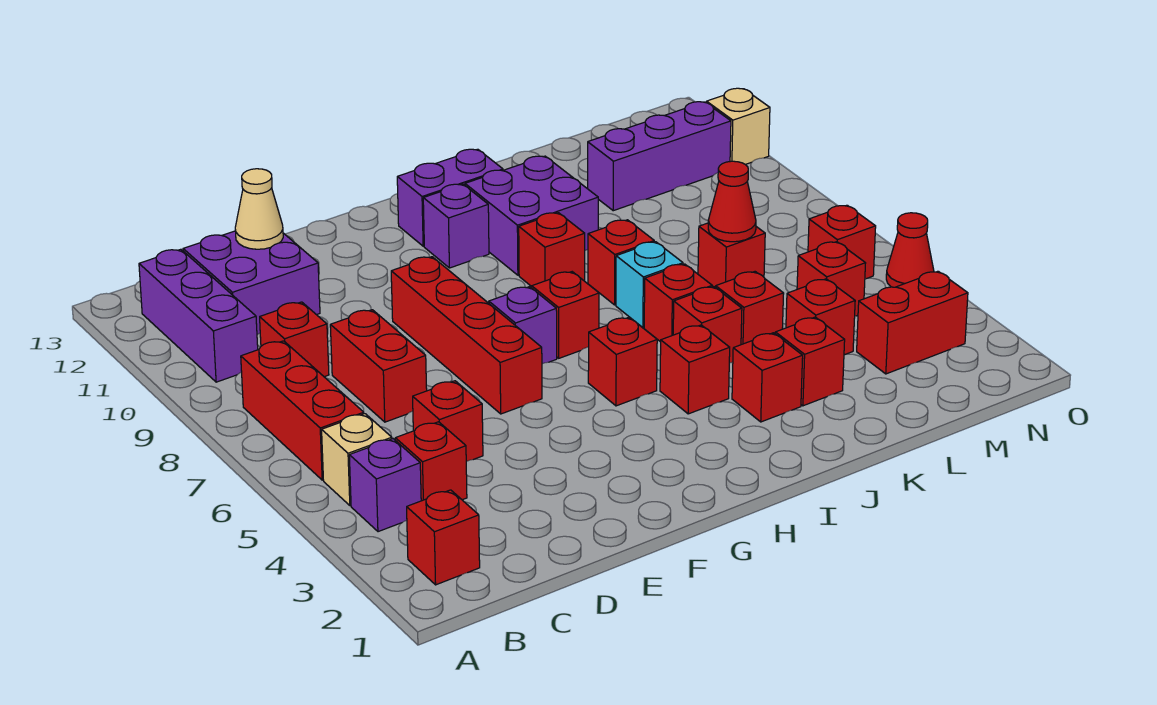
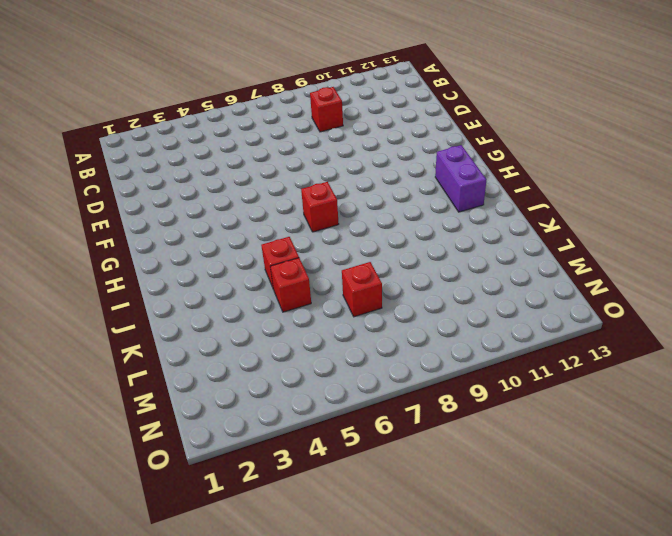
none -> red 1x1 brick [407,490,480,585]
none -> purple 1x1 brick [349,439,421,532]
none -> tan 1x1 brick [322,414,392,506]
none -> red 1x3 brick [241,341,364,480]

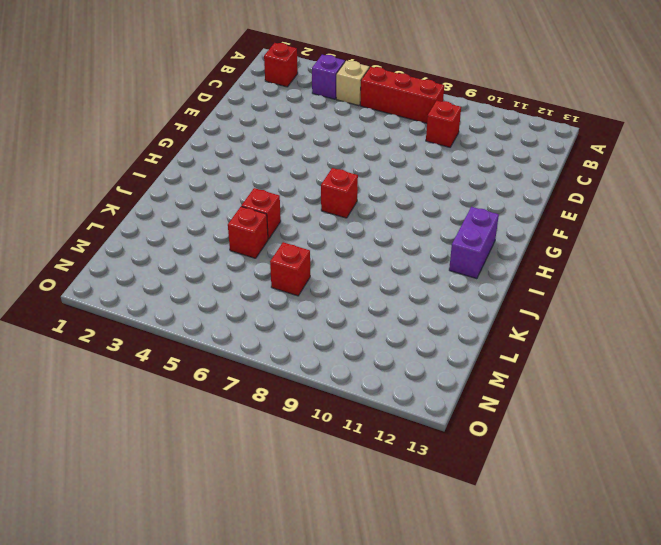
none -> purple 1x3 brick [139,249,258,382]
none -> red 1x1 brick [395,422,467,501]
none -> purple 2x2 brick [183,231,320,335]
none -> red 1x1 brick [413,381,483,461]

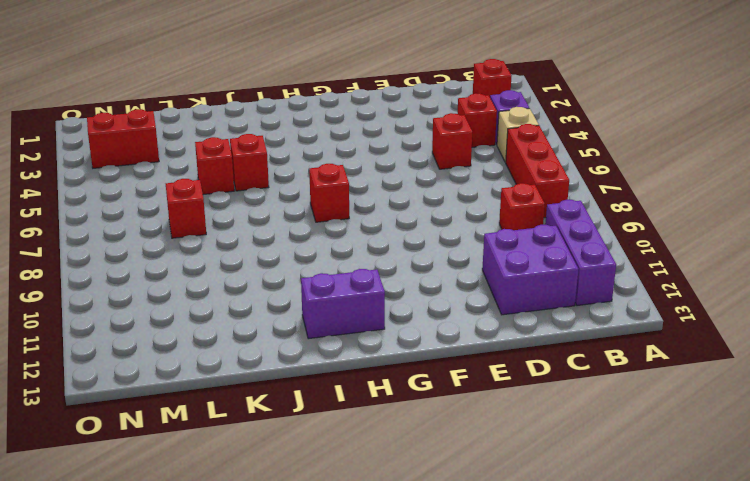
none -> red 1x2 brick [330,310,427,422]
none -> red 1x4 brick [391,257,542,414]
none -> purple 1x1 brick [489,287,557,364]
none -> red 1x1 brick [588,317,657,406]

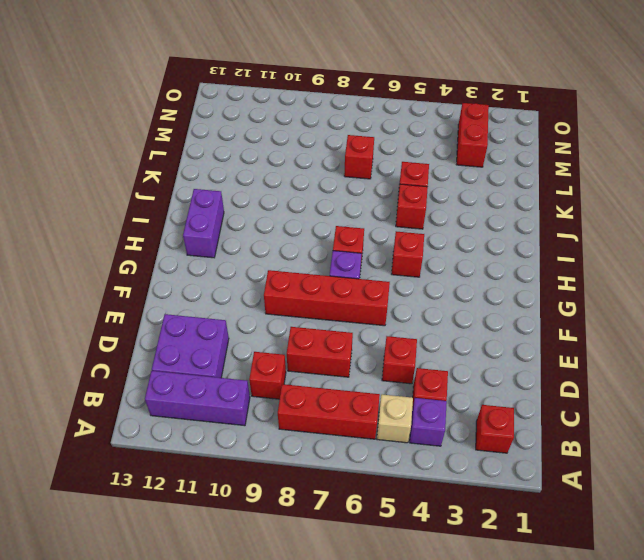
none -> purple 1x1 brick [423,184,489,268]
none -> red 1x1 brick [660,325,730,414]
none -> red 1x1 brick [519,213,585,287]
none -> purple 2x2 brick [465,156,598,275]

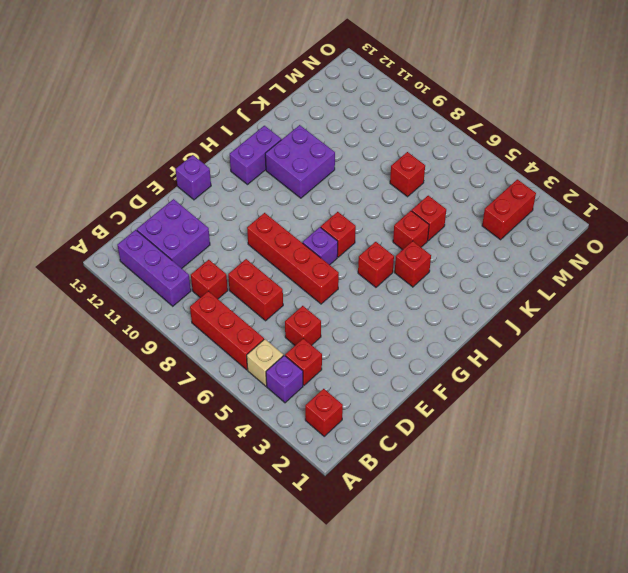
purple 1x1 brick [175,155,211,200] -> purple 1x1 brick moved to [423,184,489,268]
none -> red 1x1 brick [519,213,585,287]
none -> red 1x1 brick [732,333,803,422]
none -> red 1x1 brick [644,264,712,342]
none -> cyan 1x1 brick [616,242,683,328]

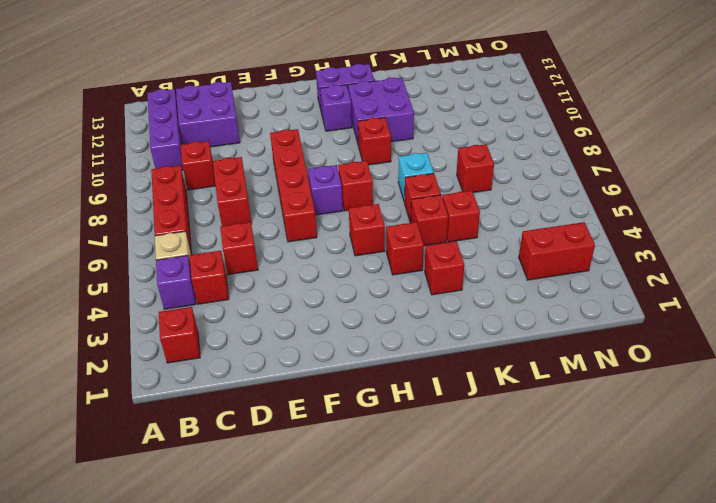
none -> red 1x1 brick [588,220,654,305]
none -> red 1x1 brick [775,317,845,406]
none -> red 1x1 brick [786,279,855,355]
none -> purple 1x3 brick [588,102,731,211]

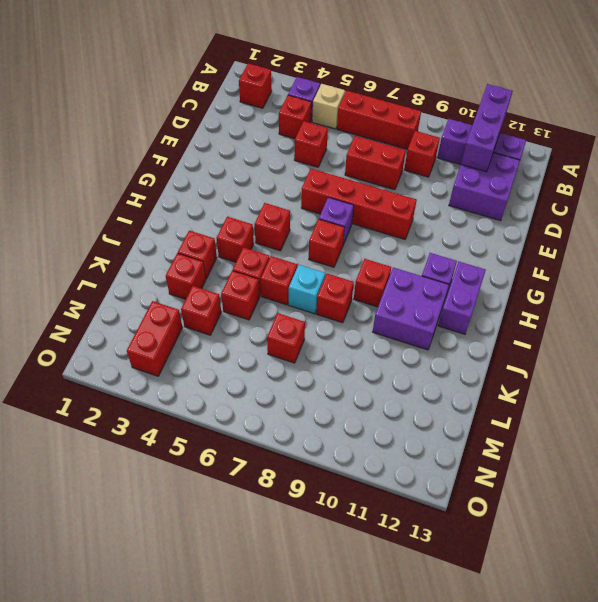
purple 1x3 brick [461,84,513,172] -> purple 1x3 brick moved to [588,102,731,211]
none -> red 1x1 brick [797,242,866,316]
none -> red 1x1 brick [808,205,876,279]
none -> red 1x1 cone [886,213,934,287]
none -> tan 1x1 brick [706,88,770,164]

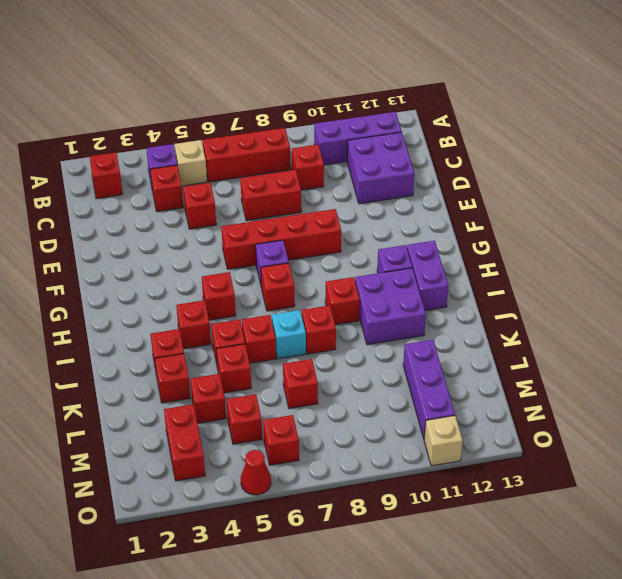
none -> tan 1x1 cone [235,169,283,249]
none -> red 1x1 cone [708,161,756,242]

